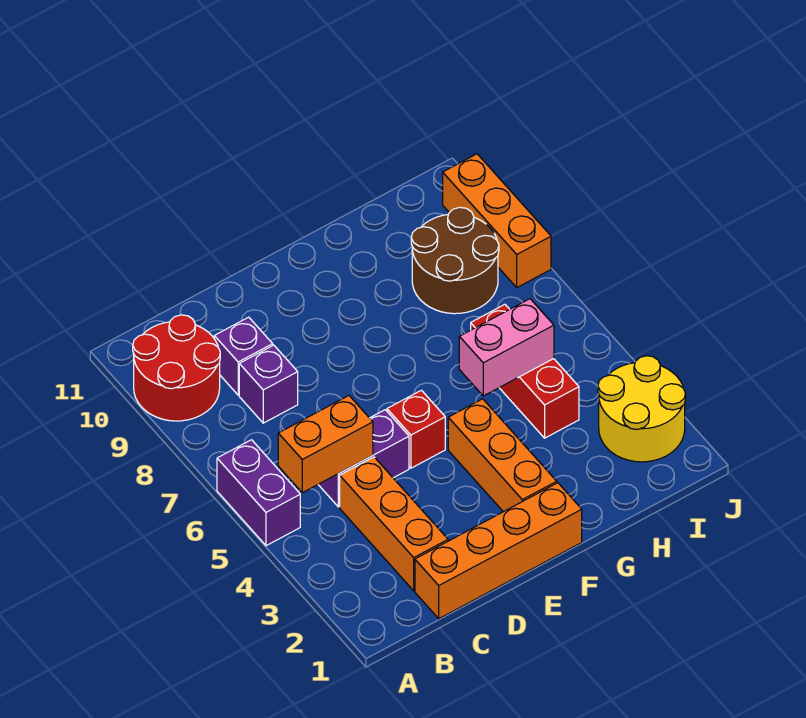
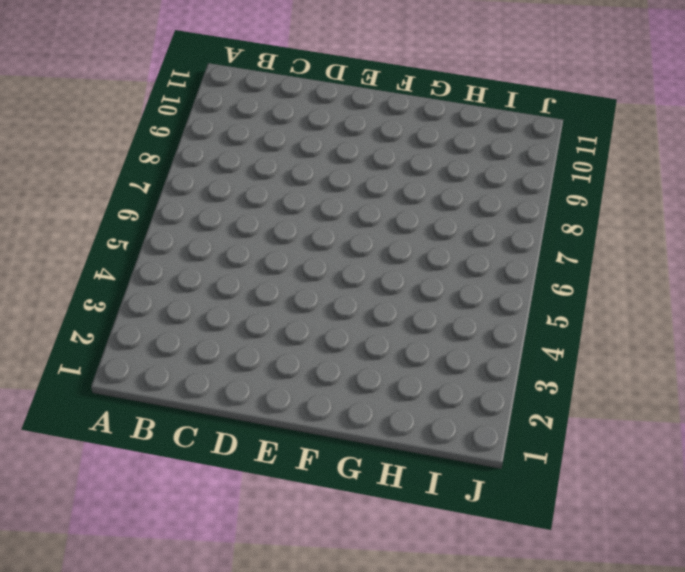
none -> purple 1x2 brick [217,440,300,546]
none -> red 2x2 round brick [133,315,220,421]
none -> orange 1x4 brick [415,483,582,619]

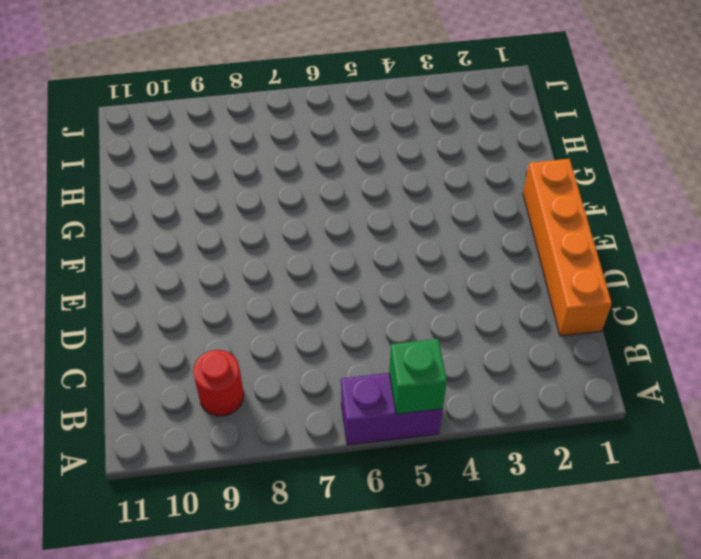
green 1x1 brick [389,339,447,414] -> none
red 1x1 round brick [193,350,244,416] -> red 2x2 round brick [133,315,220,421]
none -> orange 1x3 brick [340,457,448,591]
none -> purple 1x2 brick [318,410,409,507]
none -> purple 1x1 brick [239,345,298,423]

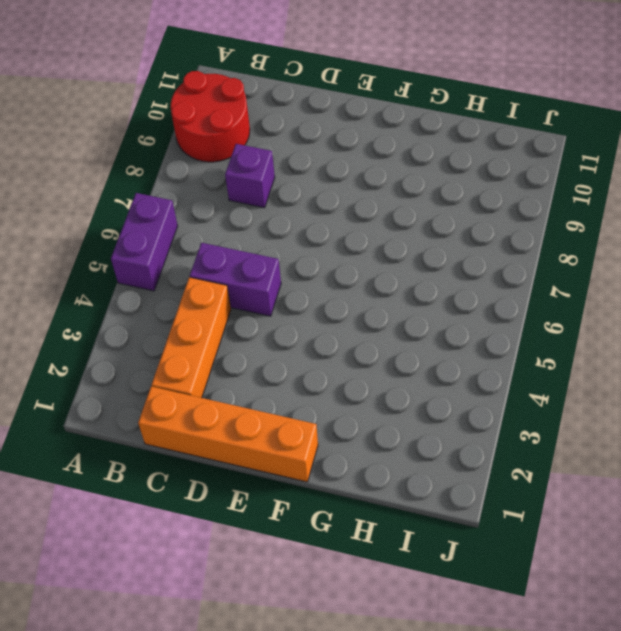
none -> purple 1x1 brick [214,317,273,395]
none -> red 1x1 brick [387,390,445,468]
none -> orange 1x3 brick [448,399,557,512]

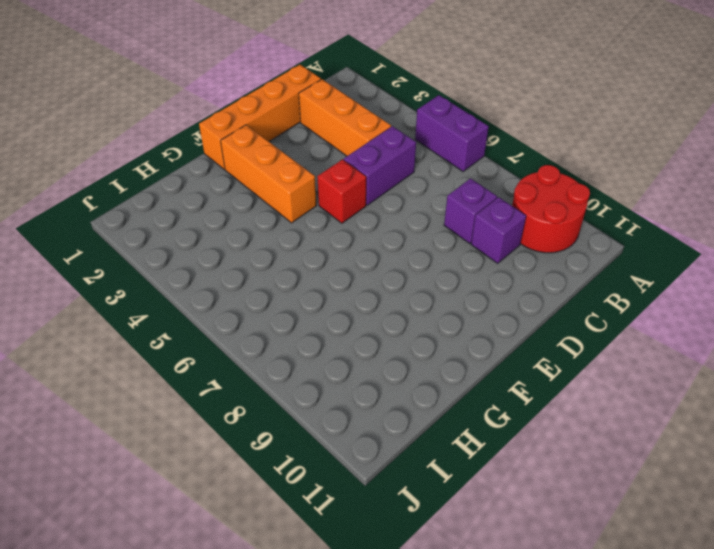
none -> red 1x3 brick [471,304,579,438]
none -> brown 2x2 round brick [411,207,499,314]
none -> yellow 2x2 round brick [598,356,686,462]

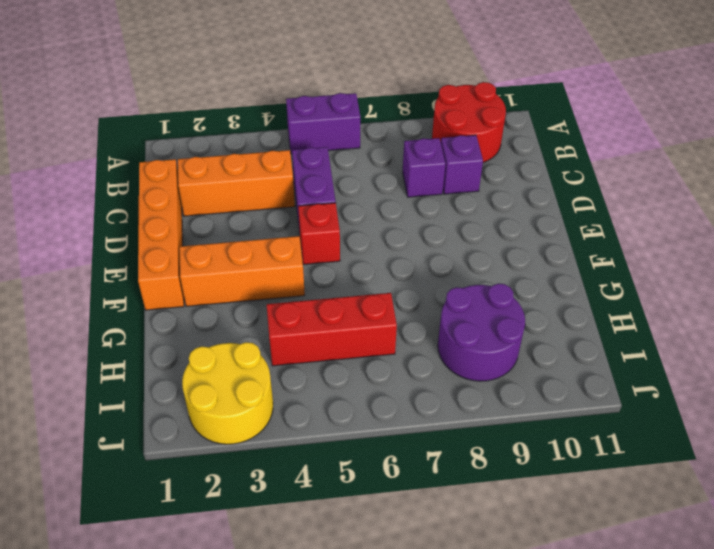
purple 2x2 round brick [438,284,525,381] -> brown 2x2 round brick [411,207,499,314]
none -> orange 1x3 brick [443,154,551,287]
none -> orange 1x2 brick [278,396,373,493]
none -> pink 1x2 brick [459,299,554,396]

